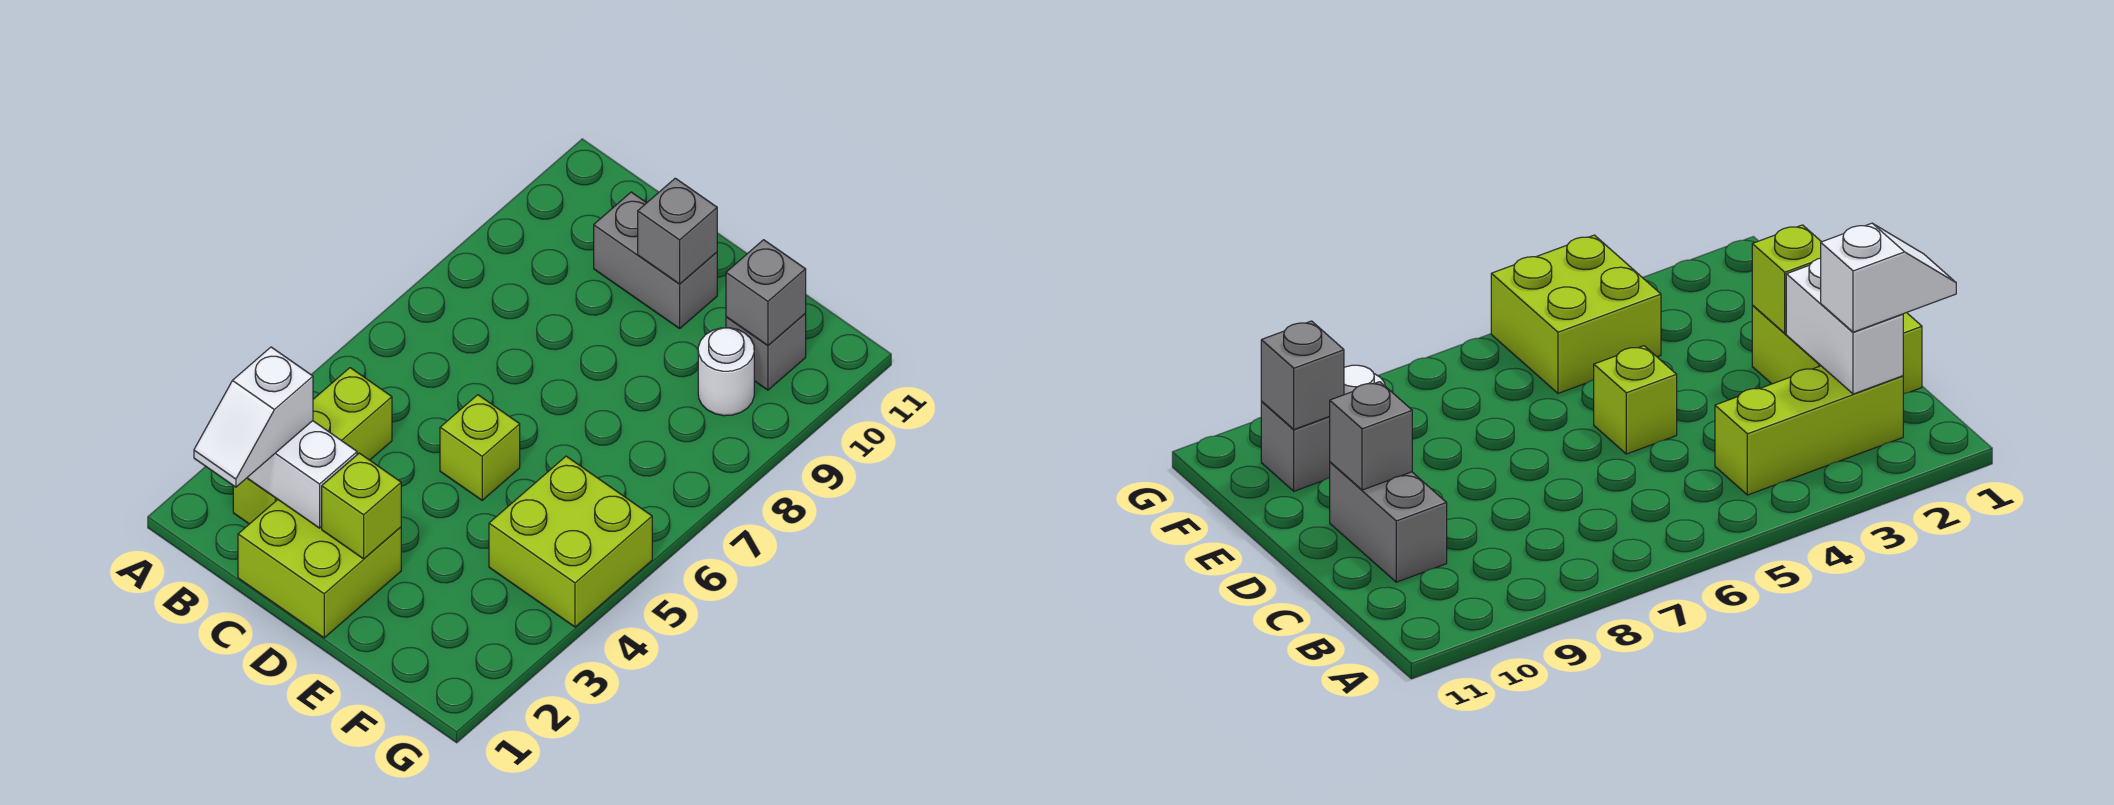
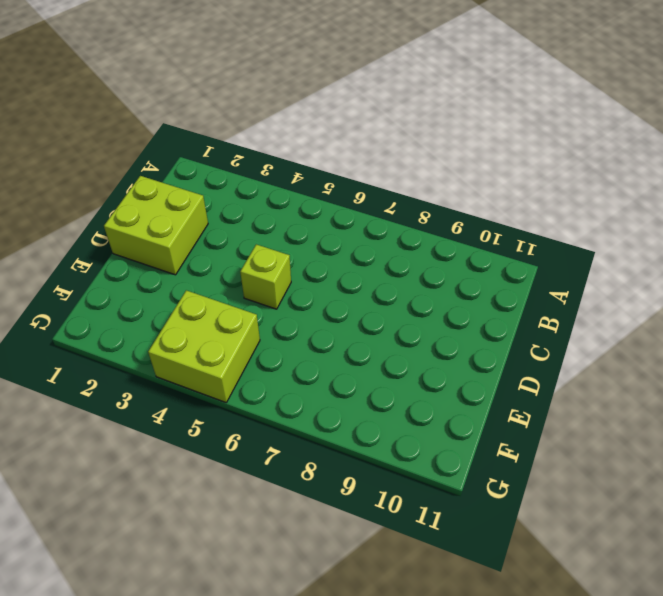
none -> lime 1x3 brick [233,368,392,524]
none -> grey 1x2 brick [594,192,717,329]
none -> white 1x1 round brick [698,328,754,416]

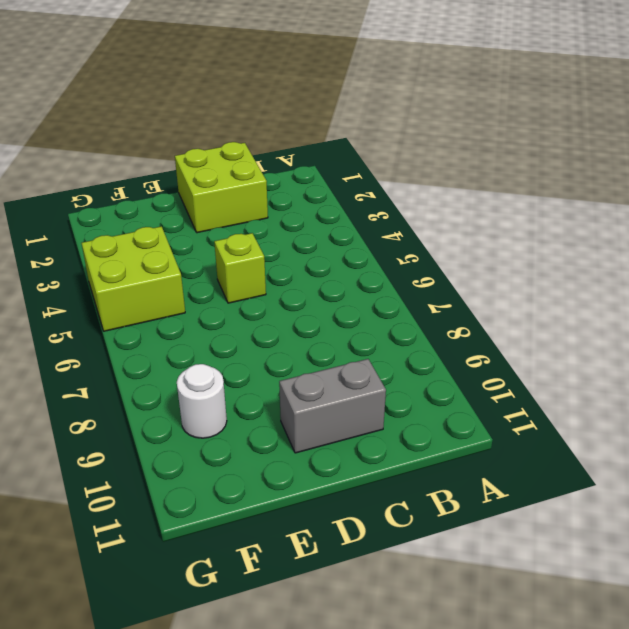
none -> lime 1x3 brick [233,368,392,524]
none -> grey 1x1 brick [726,314,806,390]
none -> white 1x2 brick [247,421,357,528]

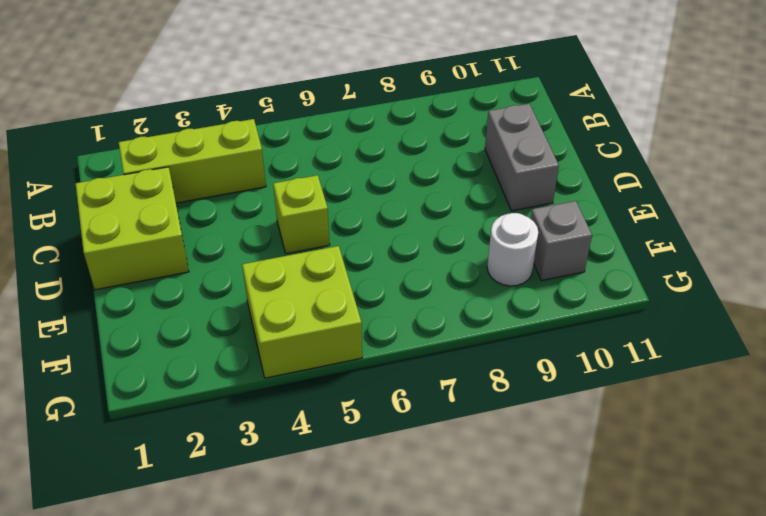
none -> white 1x2 brick [247,421,357,528]
none -> lime 1x1 brick [322,453,401,559]
none -> grey 1x1 brick [638,178,717,284]

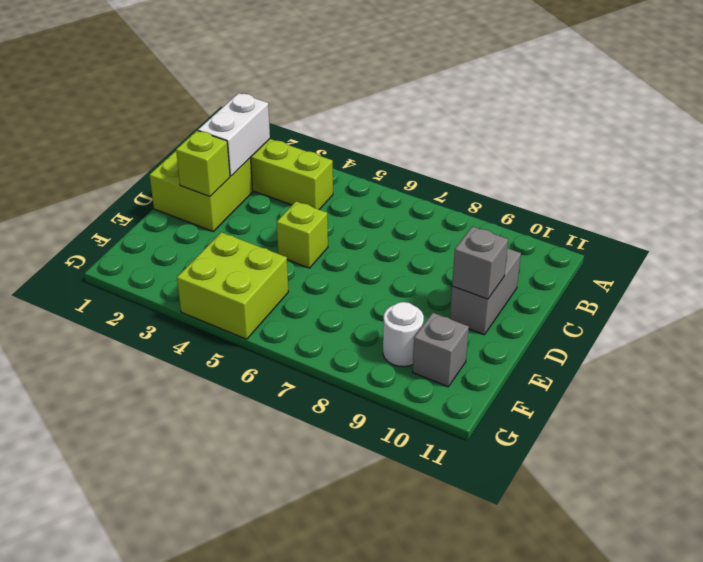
none -> grey 1x1 brick [726,240,806,345]
none -> white 1x2 slope [194,347,313,487]

